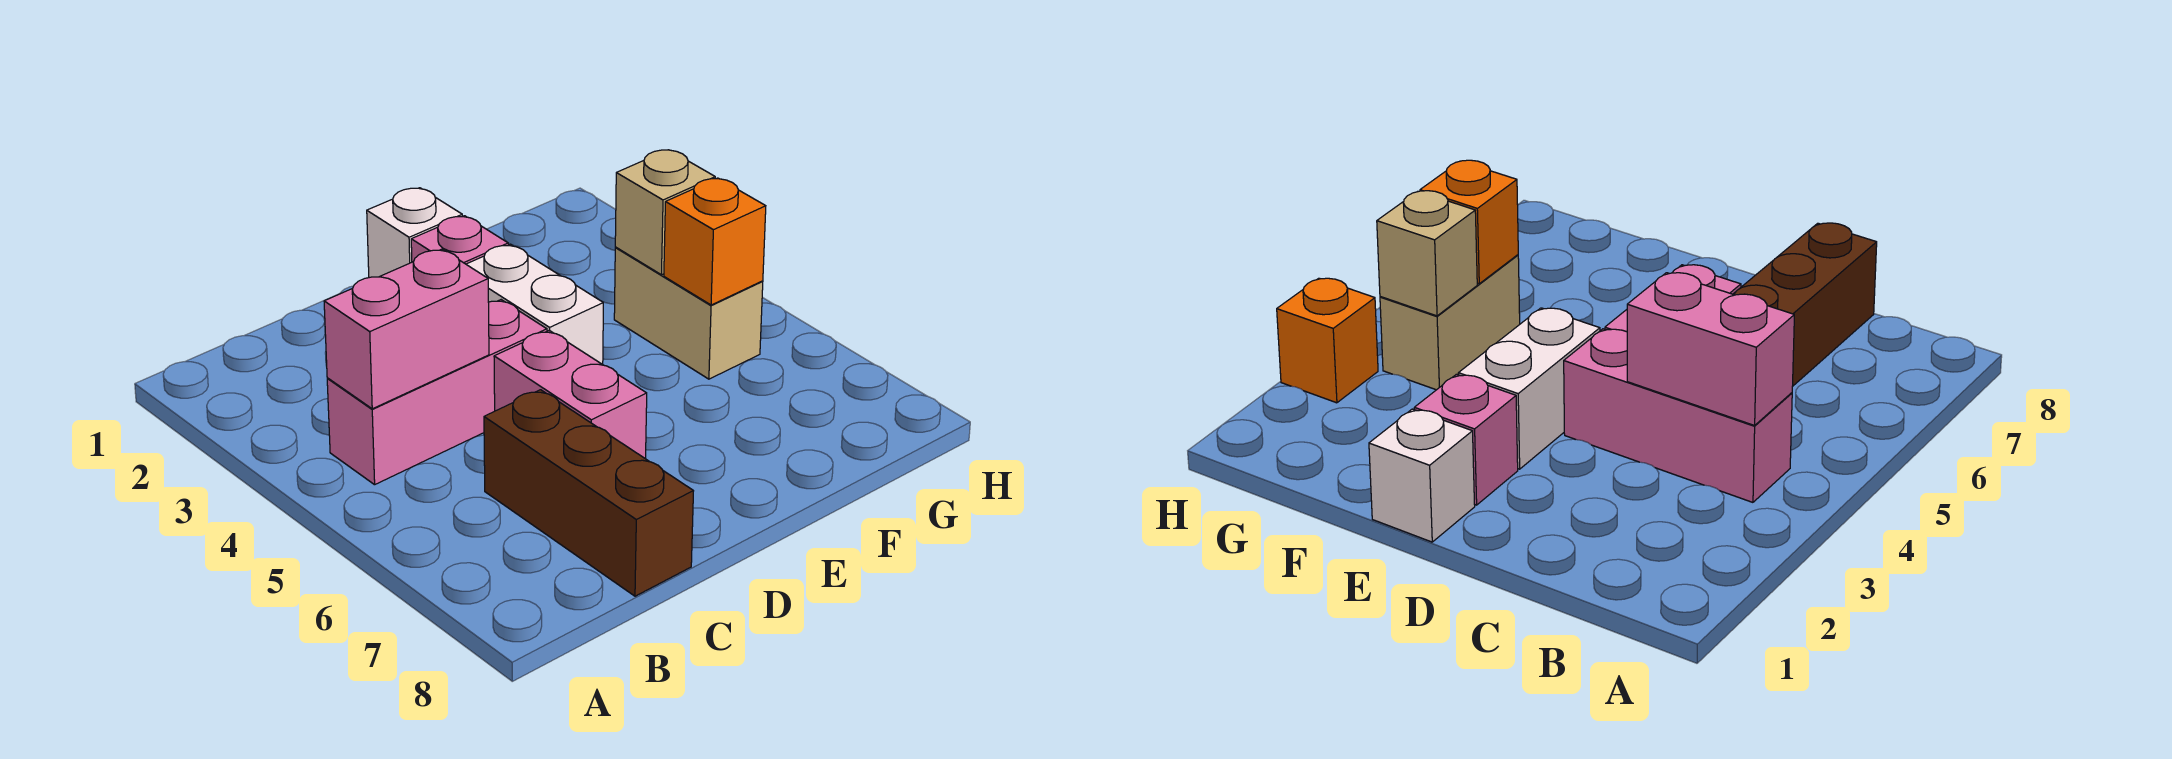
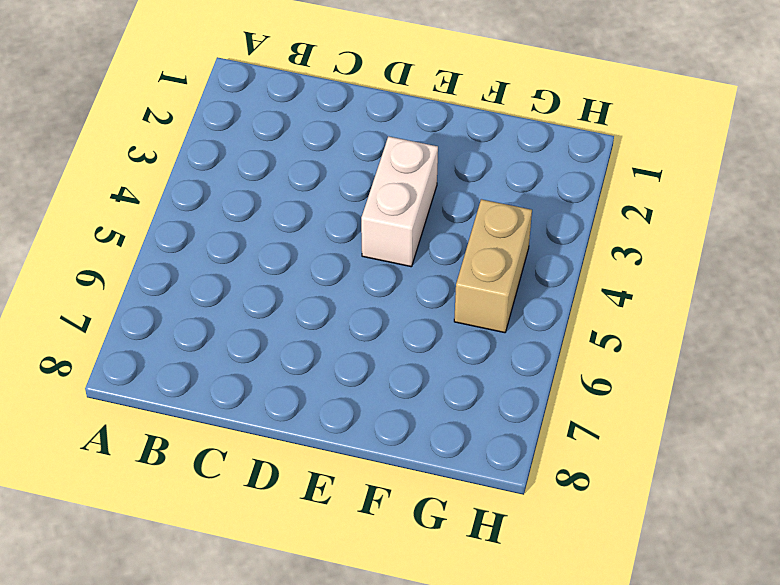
none -> pink 1x3 brick [327,300,547,485]
none -> brown 1x3 brick [484,390,693,596]

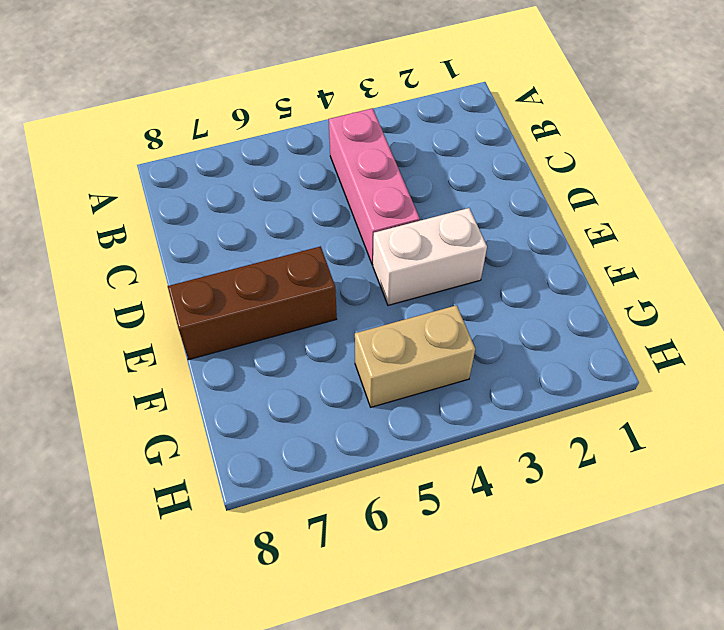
brown 1x3 brick [168,246,337,360] -> brown 1x3 brick moved to [484,390,693,596]
none -> pink 1x2 brick [494,330,647,459]
none -> white 1x1 brick [367,188,462,278]

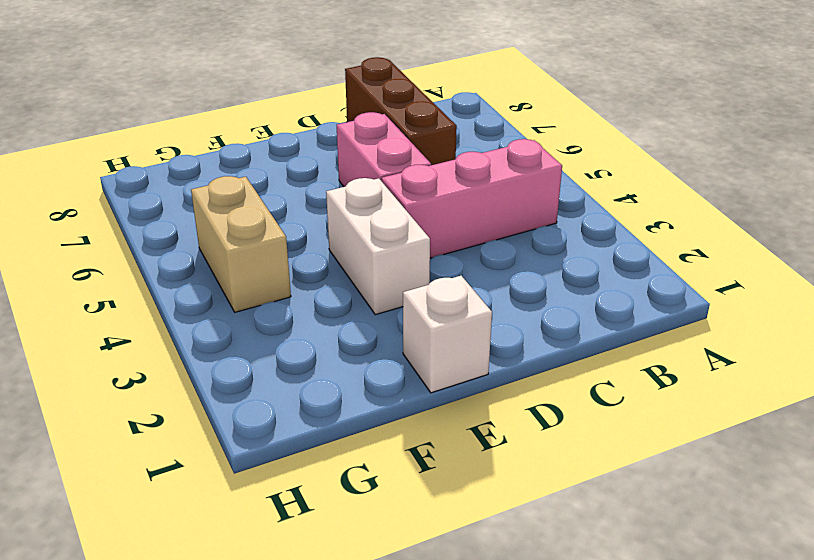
none -> pink 1x1 brick [411,216,508,264]
none -> orange 1x1 brick [1277,278,1378,403]

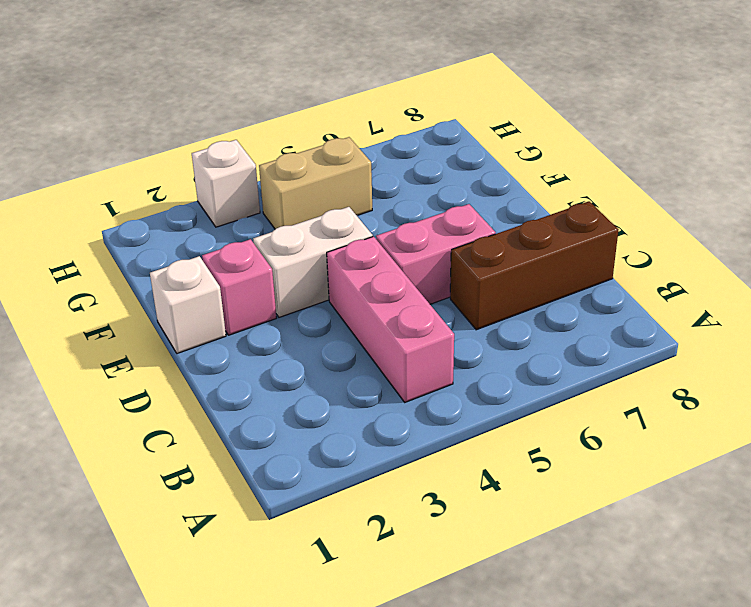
white 1x1 brick [192,140,260,227] -> orange 1x1 brick [1277,278,1378,403]
none -> pink 1x2 brick [324,249,489,409]
none -> tan 1x1 brick [615,150,715,275]

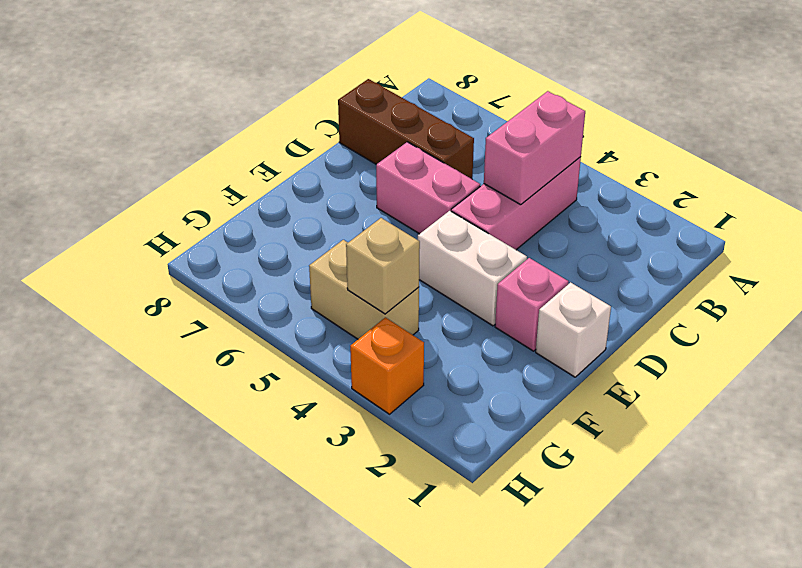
none -> orange 1x1 brick [664,178,766,305]

